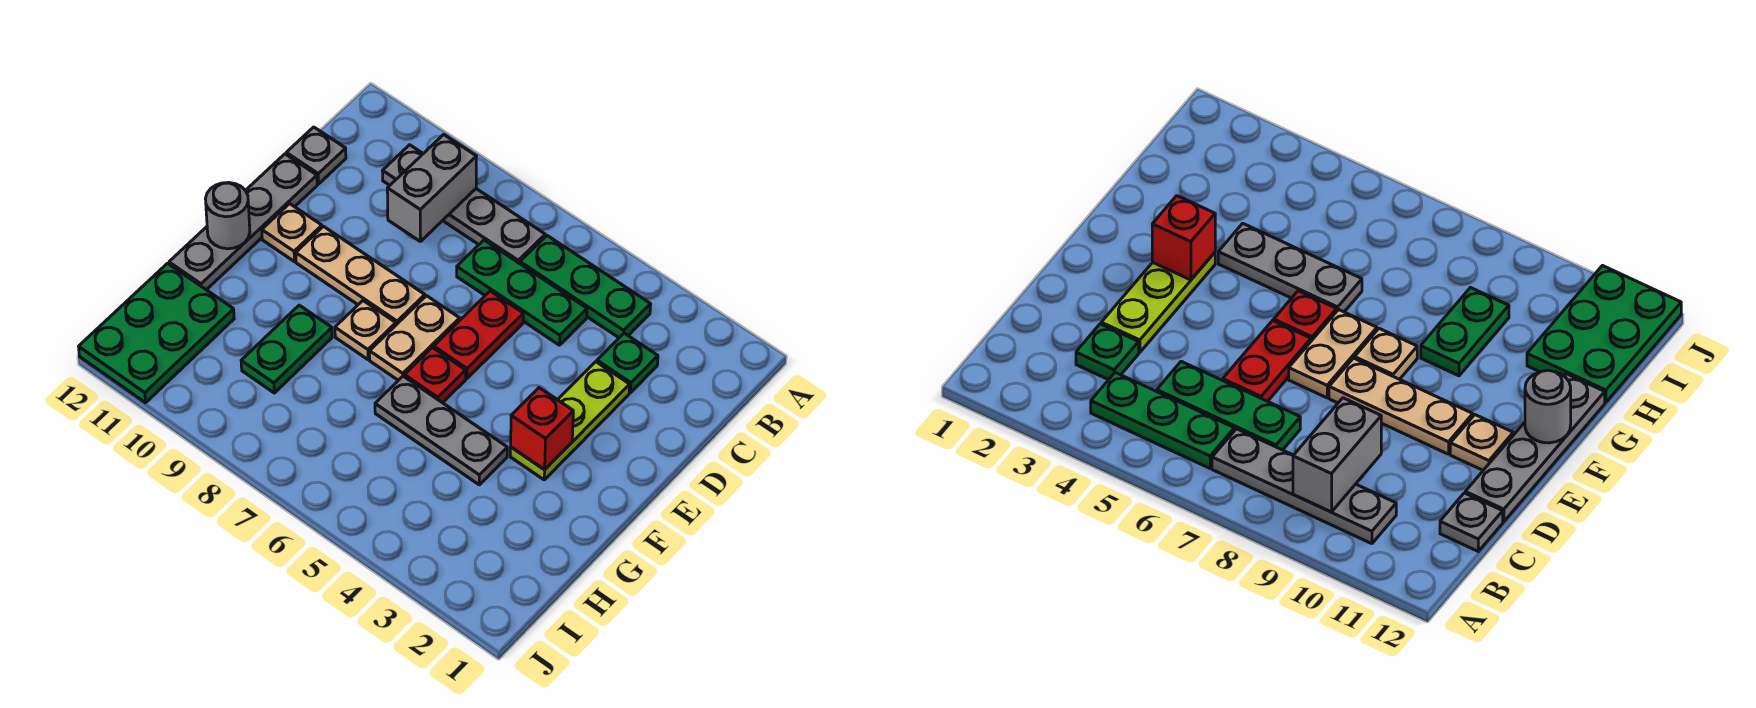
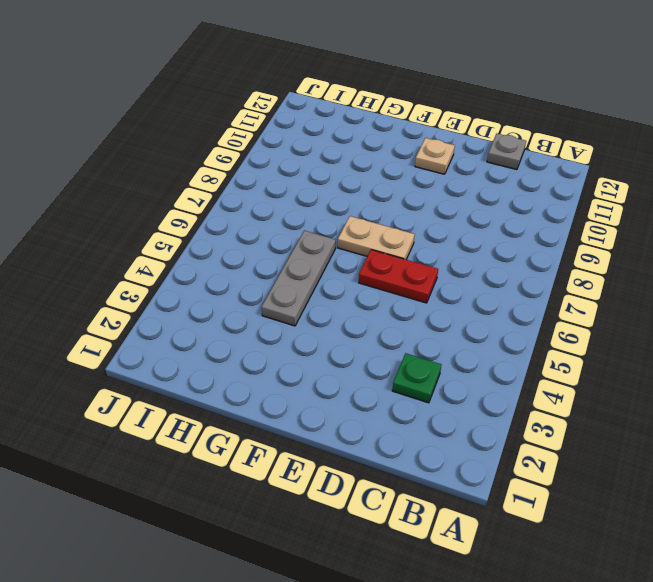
none -> green 1x3 plate [520,236,651,338]
none -> grey 1x4 plate [383,145,545,264]
none -> green 1x3 plate [457,240,587,345]

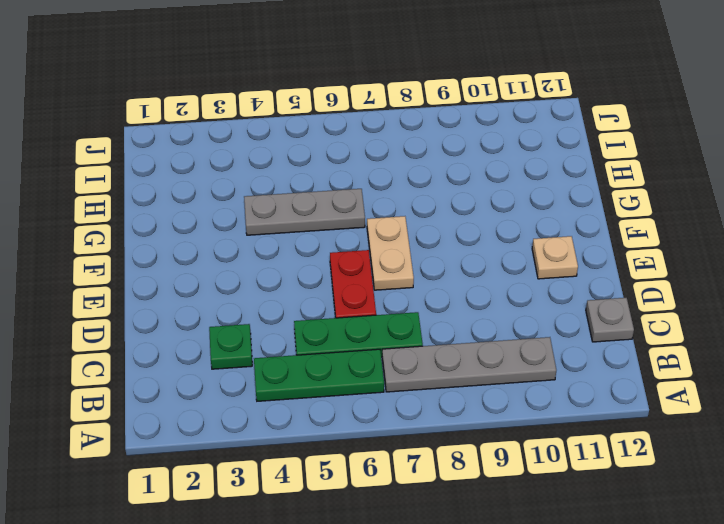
none -> lime 1x3 plate [510,362,630,480]
none -> grey 1x4 plate [169,154,317,290]
none -> tan 1x3 plate [296,226,425,325]

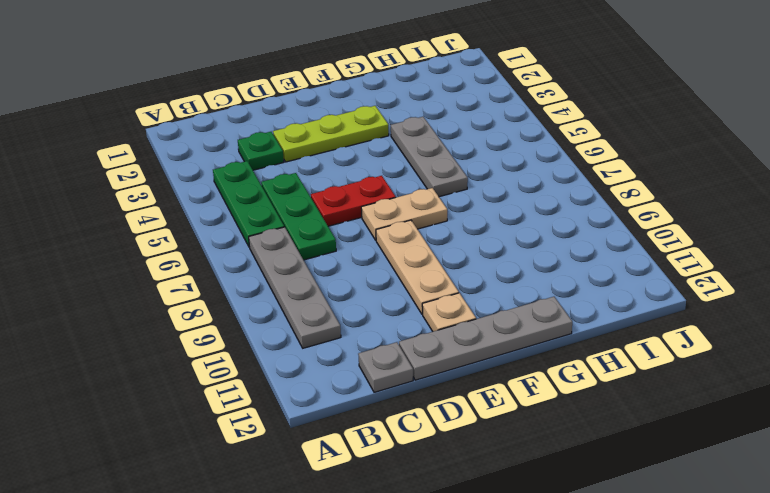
none -> red 1x1 plate [404,347,466,403]
none -> tan 1x1 plate [335,301,396,360]
none -> green 1x2 plate [241,305,332,393]

